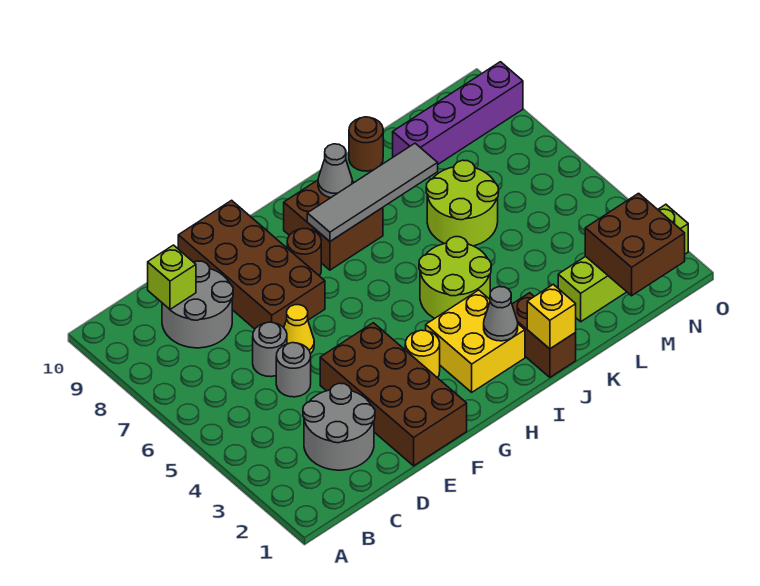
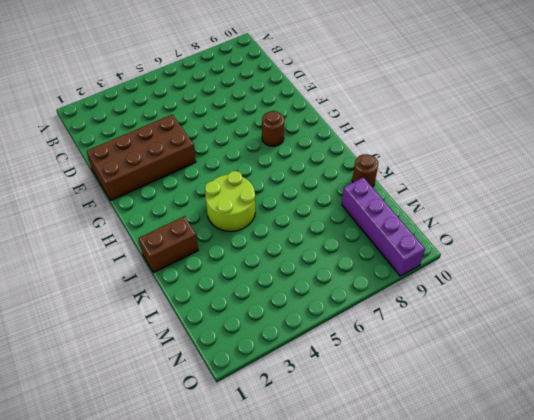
none -> grey 2x2 round brick [303,383,375,470]
none -> grey 2x2 round brick [162,261,233,348]
none -> grey 1x1 round brick [276,343,311,397]

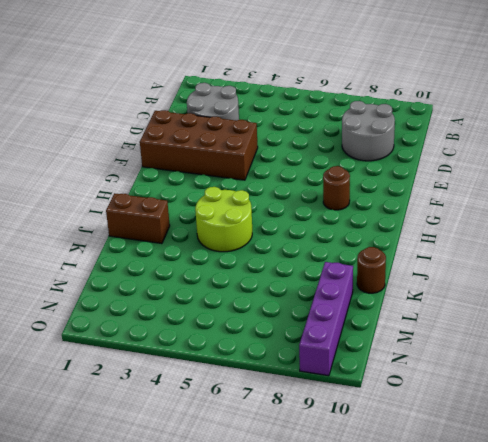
none -> grey 1x1 round brick [276,343,311,397]
none -> grey 1x1 round brick [253,322,287,377]
none -> yellow 1x1 cone [284,305,314,354]

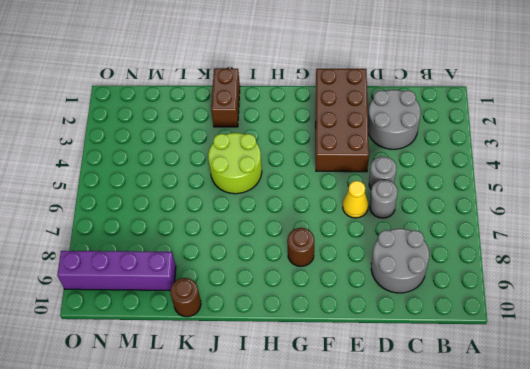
none -> brown 2x4 brick [178,200,325,329]
none -> yellow 1x1 round brick [405,330,440,378]
none -> yellow 2x2 brick [426,290,525,392]

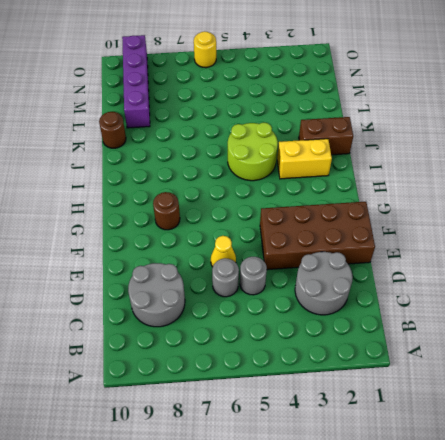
yellow 1x2 brick [277,139,332,179] -> yellow 2x2 brick [426,290,525,392]
yellow 1x1 round brick [194,31,216,68] -> yellow 1x1 round brick moved to [405,330,440,378]
none -> brown 2x4 brick [178,200,325,329]
none -> brown 2x2 brick [284,180,383,270]
none -> lime 2x2 round brick [426,160,499,246]

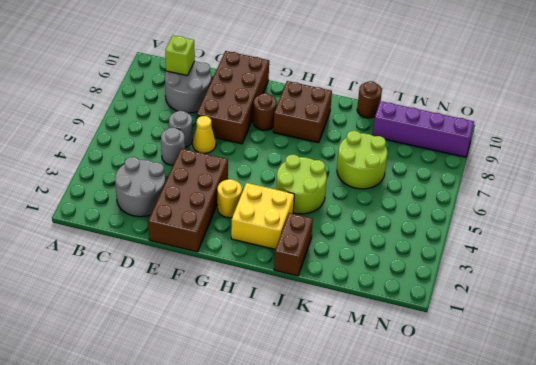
none -> lime 1x4 brick [558,204,688,322]
none -> grey 1x4 tile [307,143,438,241]
none -> grey 1x1 cone [484,287,518,341]

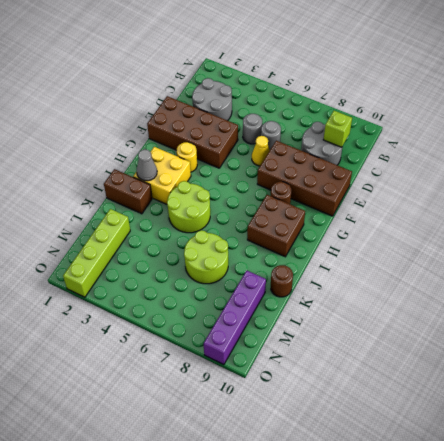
none -> grey 1x4 tile [307,143,438,241]
none -> grey 1x1 cone [318,144,352,198]
none -> yellow 1x1 brick [527,284,576,349]

